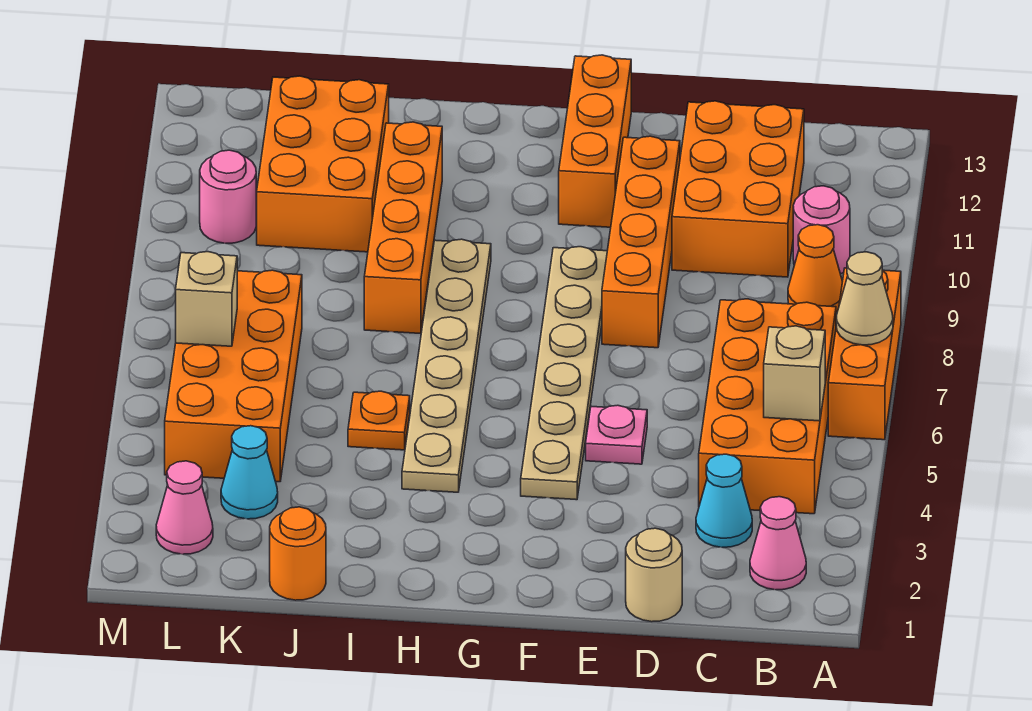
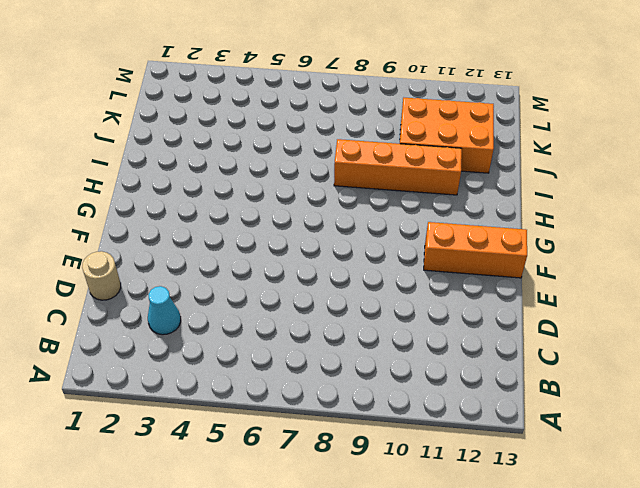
none -> orange 1x3 brick [828,268,901,440]
none -> pink 1x1 cone [750,497,806,590]
none -> orange 2x4 brick [699,299,836,514]

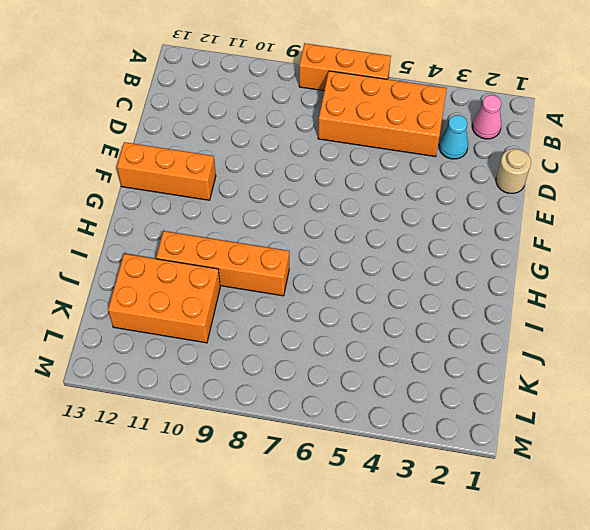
none -> orange 1x1 cone [788,225,843,312]
none -> pink 1x1 round brick [793,186,850,274]
none -> orange 2x3 brick [672,101,804,277]

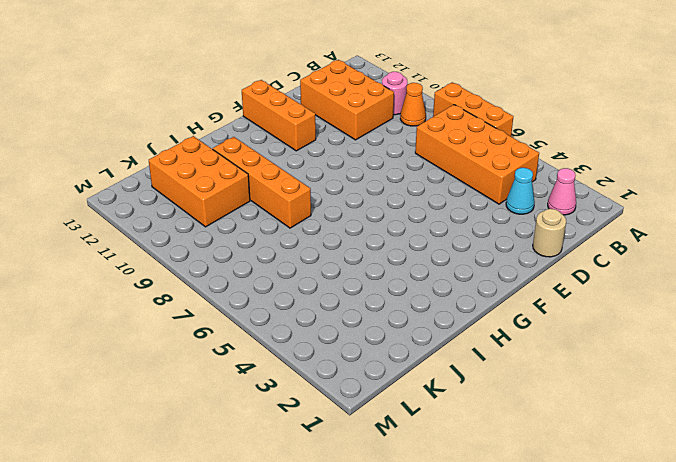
none -> pink 1x1 plate [586,405,647,464]
none -> orange 1x4 brick [602,136,680,348]
none -> tan 1x6 plate [521,247,607,500]

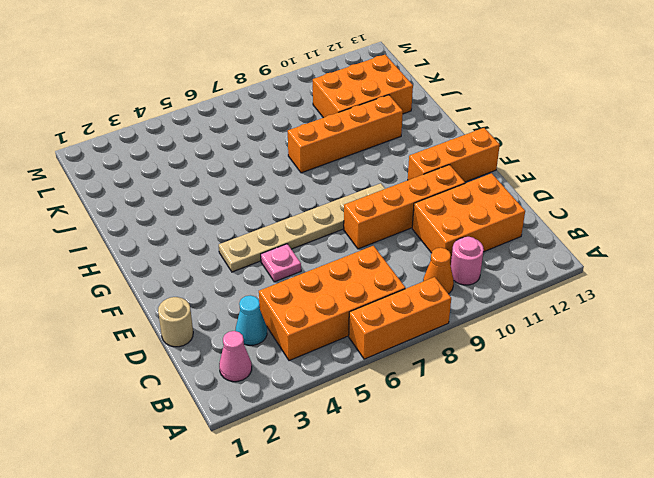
none -> tan 1x6 plate [402,239,491,492]
none -> orange 1x1 plate [348,391,410,450]
none -> orange 1x1 round brick [270,507,326,600]

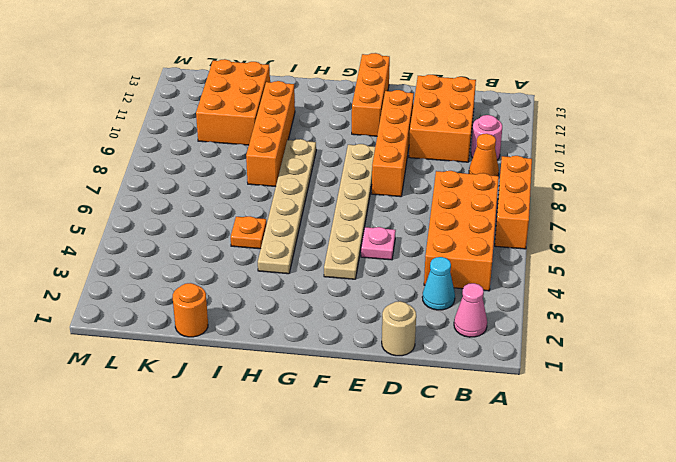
none -> cyan 1x1 cone [221,426,278,519]
none -> orange 2x4 brick [165,270,302,482]
none -> pink 1x1 cone [156,461,213,554]

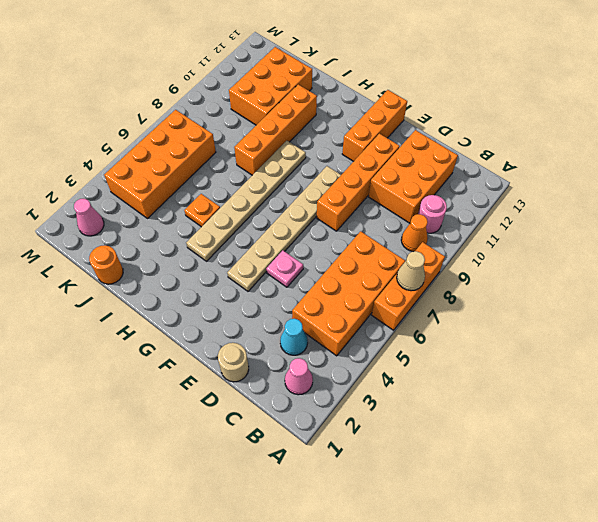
none -> cyan 1x1 cone [221,426,278,519]
none -> pink 1x1 round brick [200,150,256,243]
none -> tan 1x1 brick [764,326,825,421]

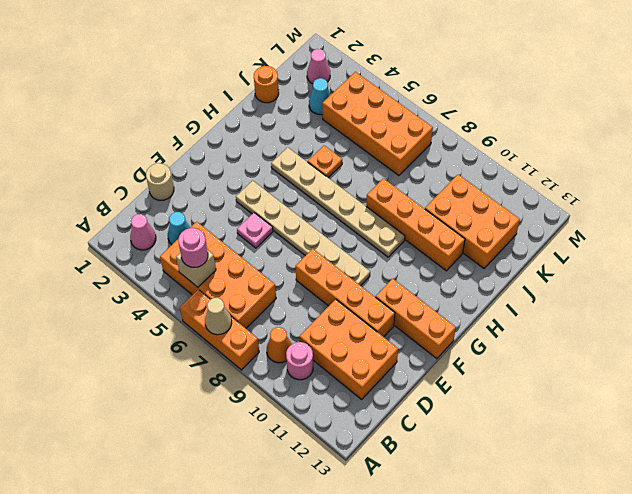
pink 1x1 round brick [178,228,208,267] -> pink 1x1 round brick moved to [200,150,256,243]
none -> tan 1x1 brick [176,252,237,346]

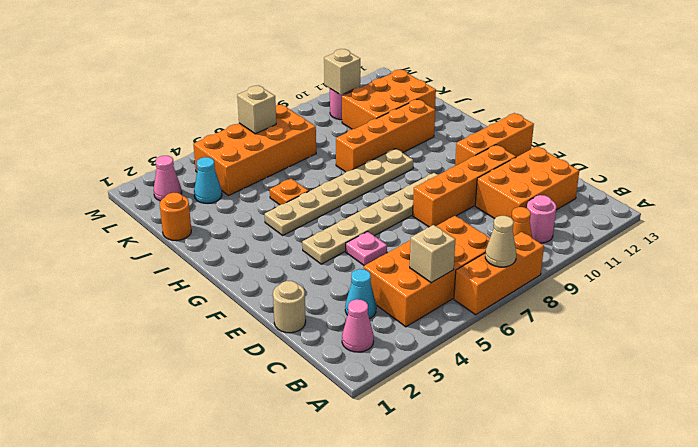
tan 1x1 brick [324,49,360,95] -> none

